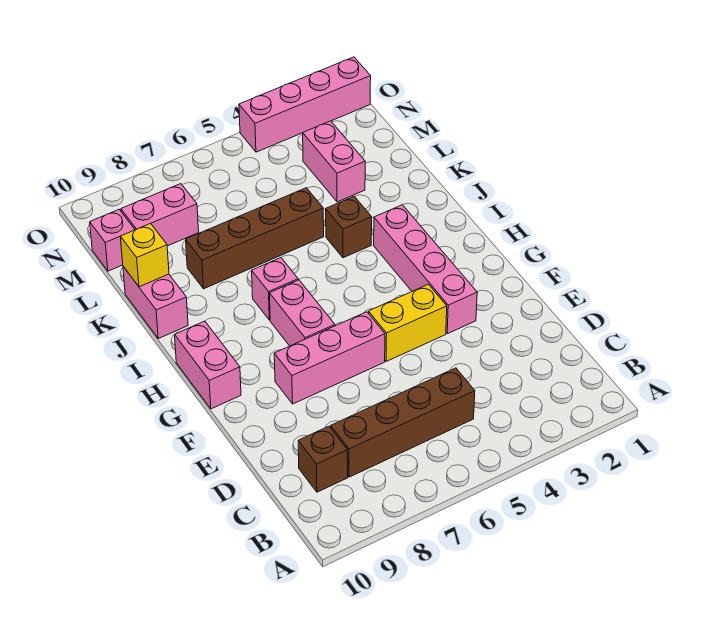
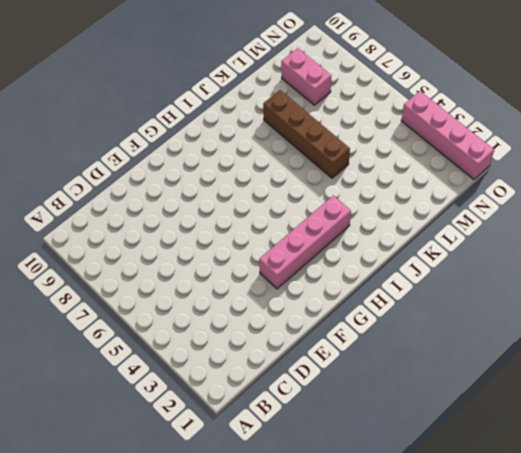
none -> brown 1x4 brick [331,368,475,477]
none -> brown 1x1 brick [298,426,348,492]
none -> yellow 1x2 brick [369,284,447,361]

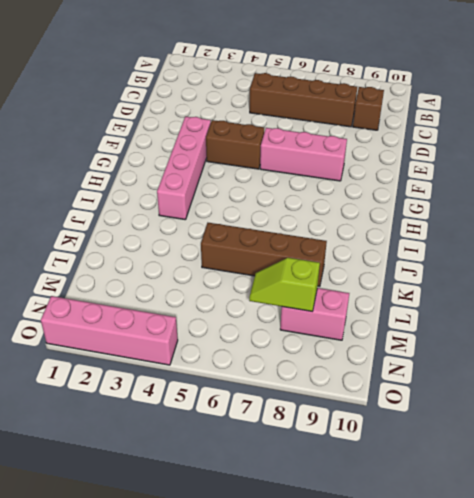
brown 1x2 brick [206,120,264,169] -> yellow 1x2 brick [369,284,447,361]
lime 1x2 slope [249,258,320,312] -> none
none -> pink 1x2 brick [269,280,335,346]
none -> pink 1x2 brick [175,321,241,409]
none -> pink 1x1 brick [252,258,298,320]

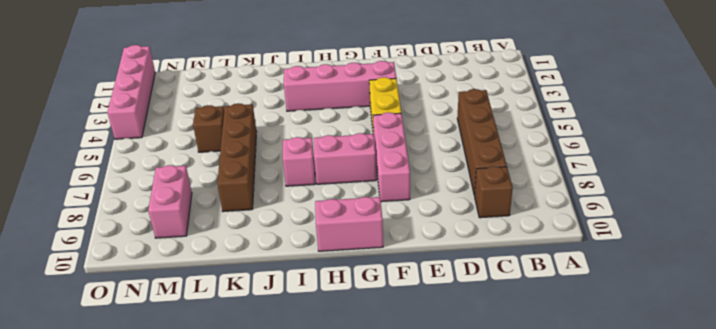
brown 1x1 brick [193,105,224,152] -> brown 1x1 brick moved to [326,196,372,258]
none -> pink 1x2 brick [123,266,188,339]
none -> pink 1x2 brick [303,121,365,202]
none -> pink 1x1 brick [90,210,135,271]

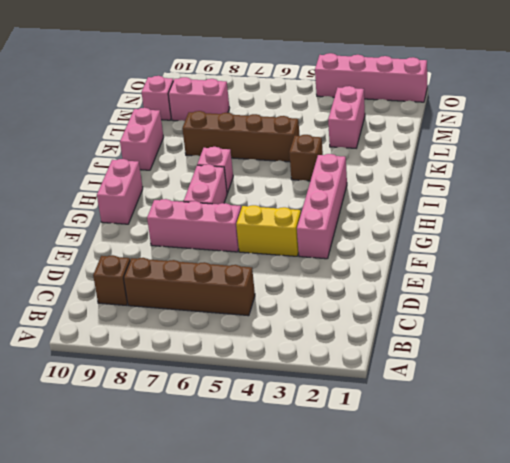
none -> yellow 1x1 brick [120,223,169,287]

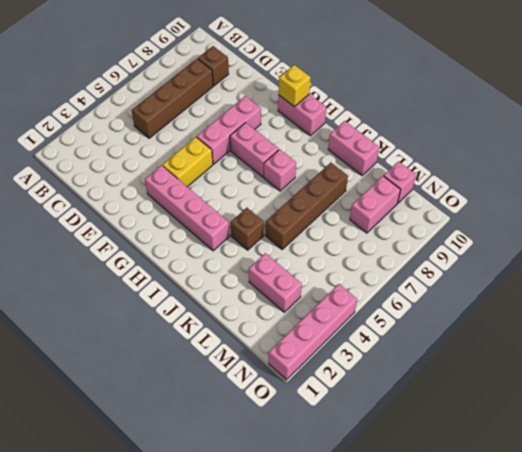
yellow 1x1 brick [279,65,311,107] -> yellow 1x1 brick moved to [120,223,169,287]

